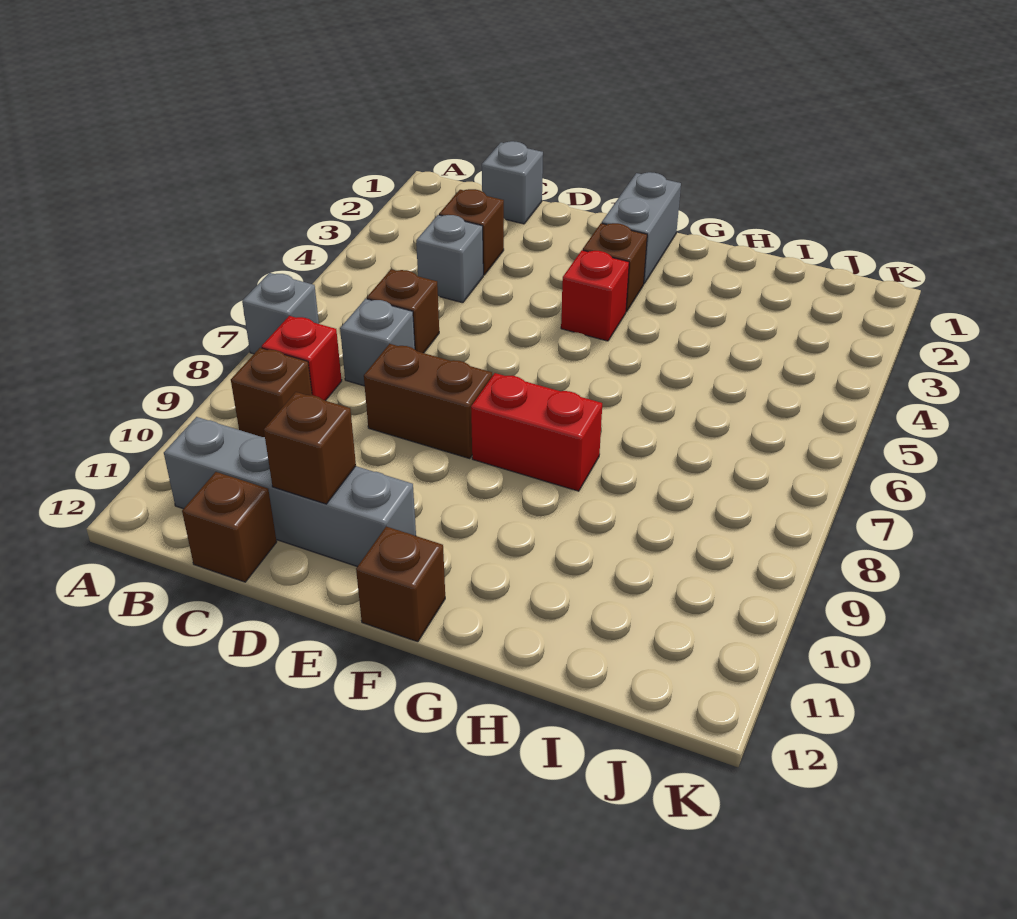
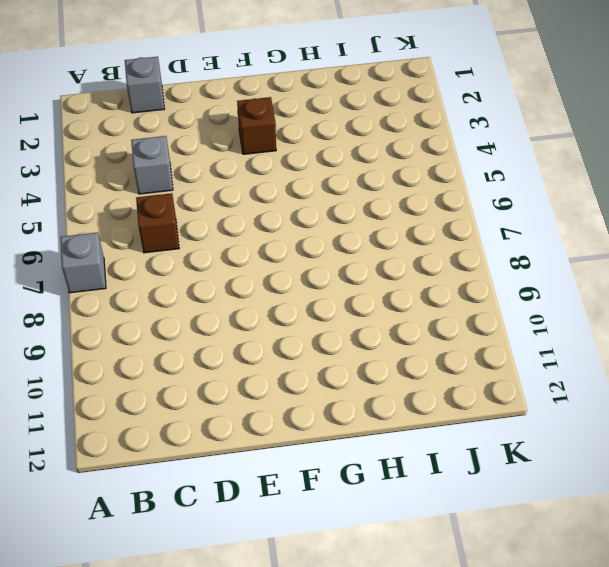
none -> red 1x1 brick [261,316,342,401]
none -> brown 1x1 brick [231,348,312,437]
none -> grey 1x4 brick [164,417,416,567]

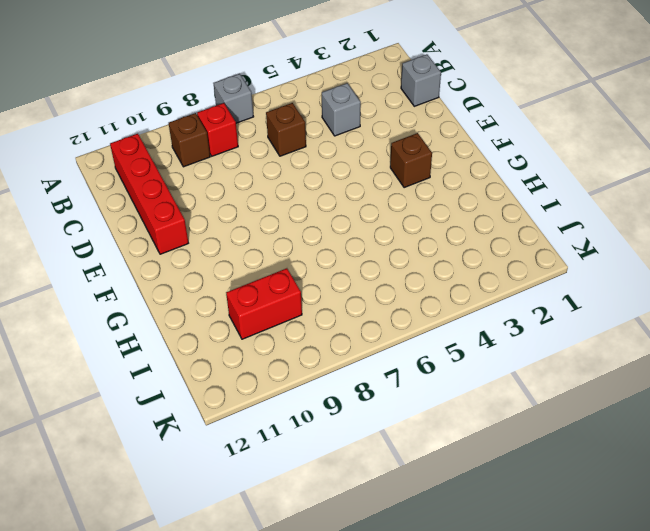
red 1x4 brick [110,134,188,254] -> grey 1x4 brick [164,417,416,567]
red 1x2 brick [226,268,302,339] -> red 1x2 brick turned to [471,373,602,491]
none -> brown 1x1 brick [439,189,504,275]
none -> grey 1x1 brick [340,299,415,386]
none -> brown 1x1 brick [182,472,277,582]

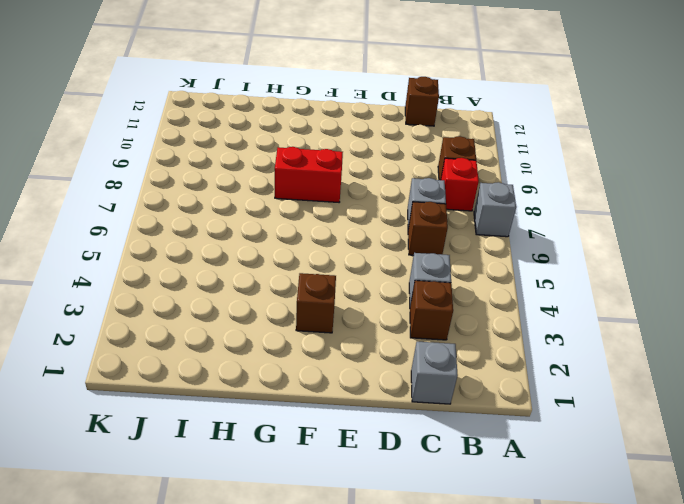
none -> grey 1x4 brick [164,417,416,567]
none -> brown 1x2 brick [364,344,492,458]
none -> grey 1x2 brick [602,172,681,283]

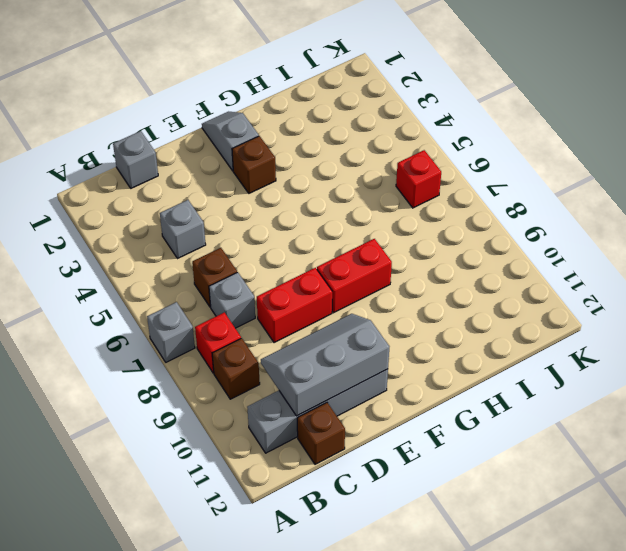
grey 2x3 slope [261,314,389,416] -> brown 1x1 brick [264,392,356,504]
red 1x2 brick [257,268,332,343] -> brown 1x2 brick [364,344,492,458]
grey 1x2 slope [202,112,259,171] -> grey 1x2 brick [602,172,681,283]
red 1x1 brick [396,150,441,208] -> red 1x1 brick moved to [561,250,629,341]
none -> brown 1x1 brick [439,189,504,275]
none -> brown 1x1 brick [356,527,445,642]

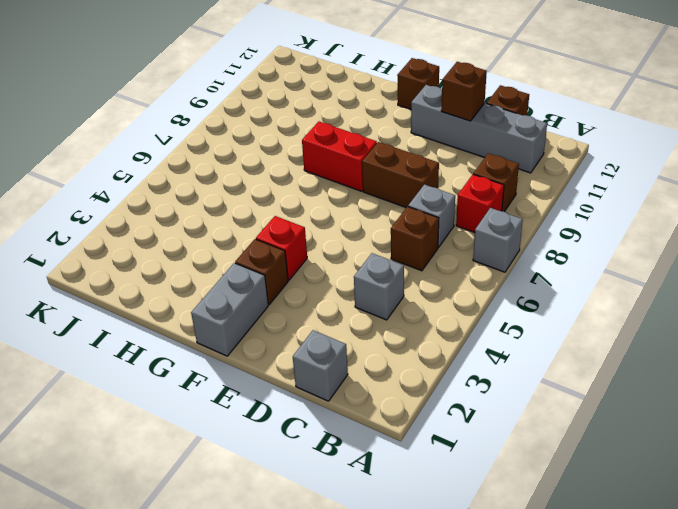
none -> brown 1x1 brick [439,189,504,275]

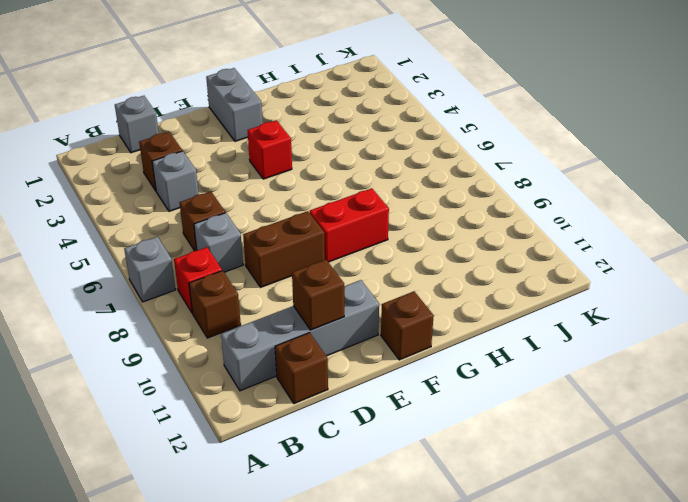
none -> brown 1x1 brick [583,223,647,312]

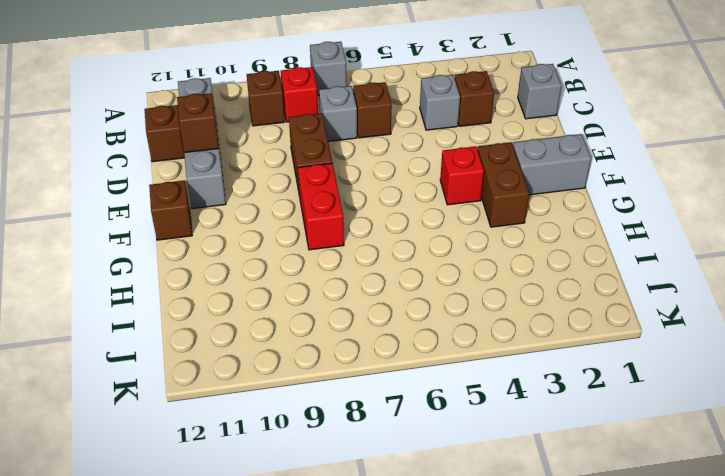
brown 1x2 brick [478,142,529,227] -> brown 1x1 brick [583,223,647,312]

